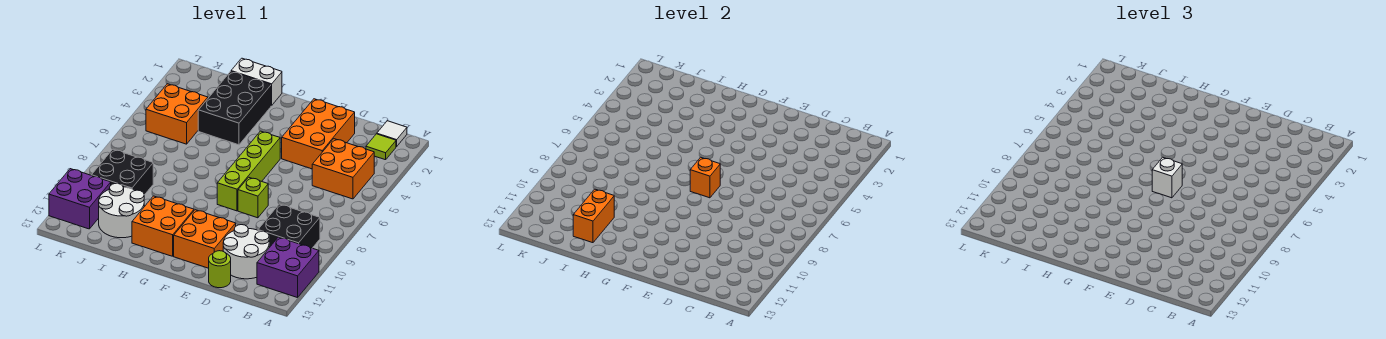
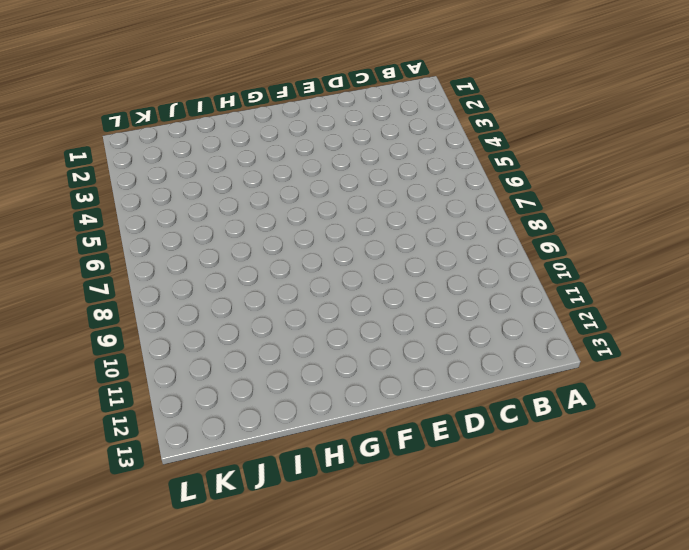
none -> purple 2x2 brick [257,237,319,298]
none -> white 1x1 tile [377,121,407,147]
none -> lime 1x1 tile [366,134,396,160]

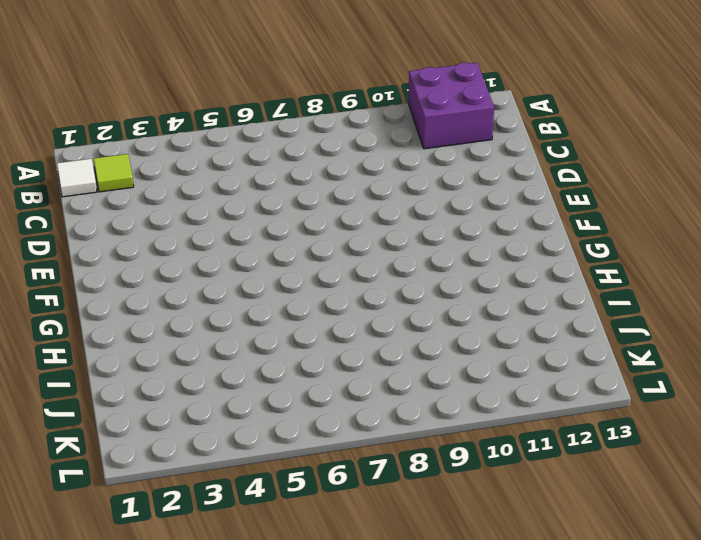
none -> orange 2x2 brick [312,139,375,199]
none -> black 2x2 brick [258,204,320,248]
none -> white 2x2 round brick [223,225,269,279]

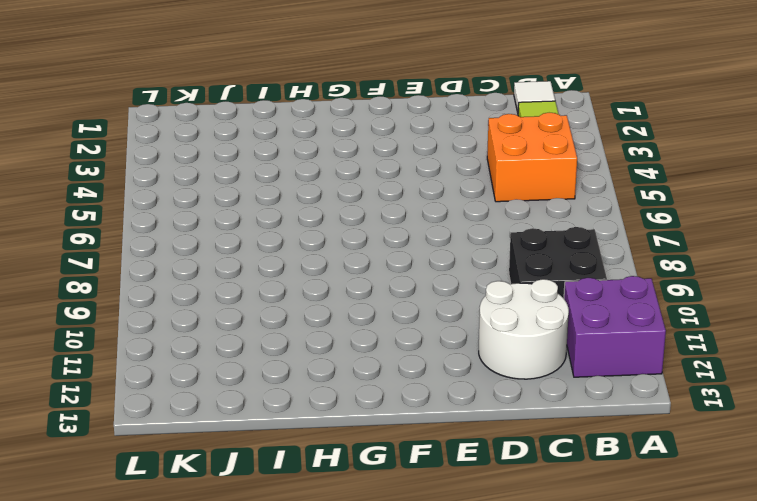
none -> orange 2x3 brick [282,99,355,169]
none -> lime 1x1 round brick [209,251,231,288]
none -> lime 1x1 brick [238,177,268,218]

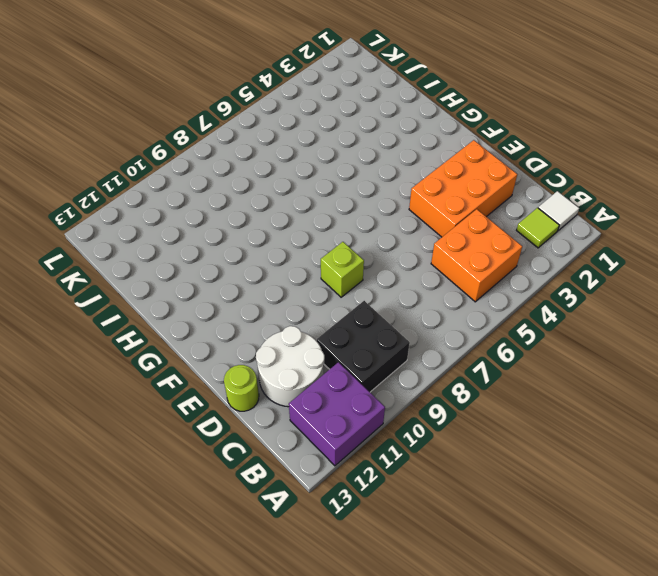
none -> orange 2x2 brick [174,210,236,268]
none -> lime 1x4 brick [217,131,280,211]
none -> orange 2x2 brick [132,196,194,256]

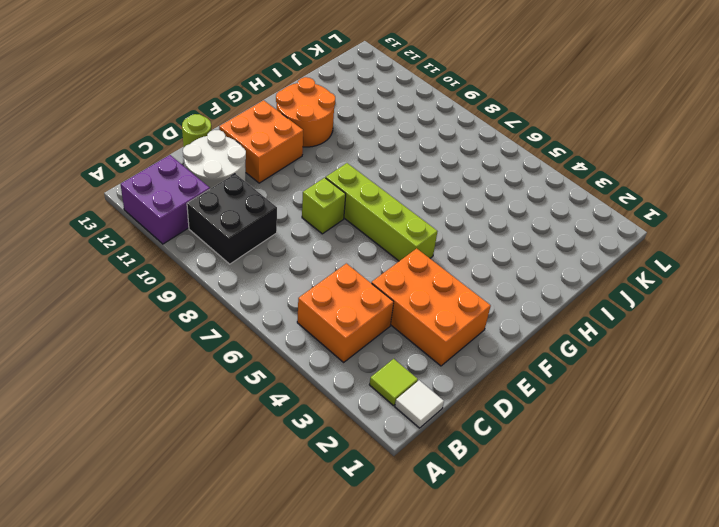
orange 2x2 round brick [276,77,335,147] -> orange 2x2 brick [132,196,194,256]
none -> white 1x2 brick [231,58,282,105]
none -> black 2x3 brick [198,71,272,145]
none -> white 2x2 round brick [99,183,144,238]

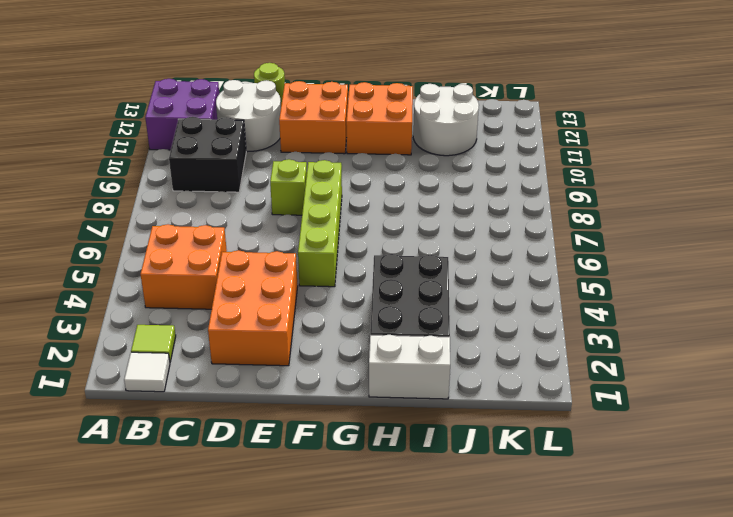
none -> orange 2x2 brick [146,84,208,144]
none -> black 2x2 brick [91,149,153,195]
none -> purple 2x2 brick [49,169,111,229]

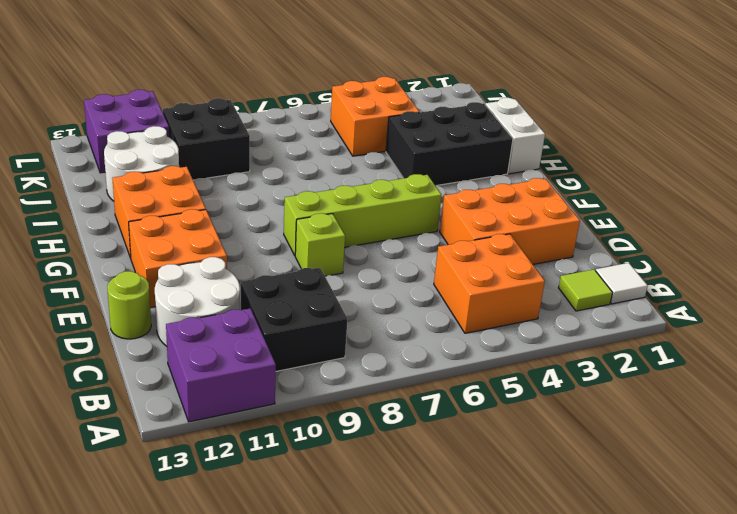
none -> orange 1x1 brick [690,157,720,198]
none -> orange 1x2 brick [573,189,614,243]
none -> white 1x1 brick [1152,157,1182,198]

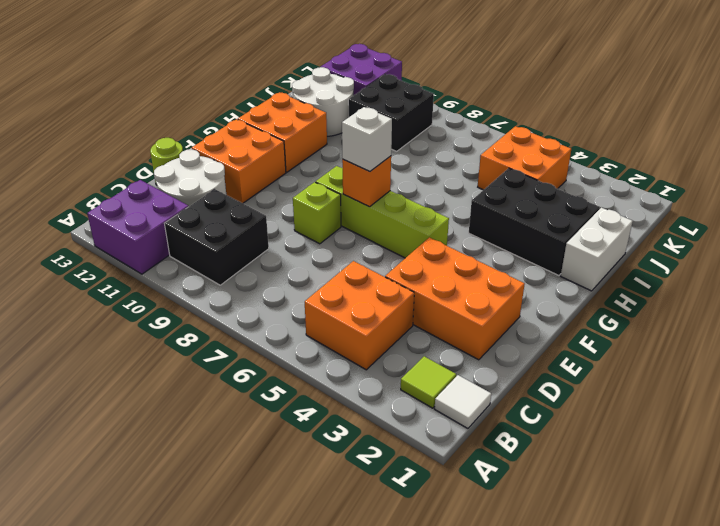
none -> orange 1x2 brick [573,189,614,243]

